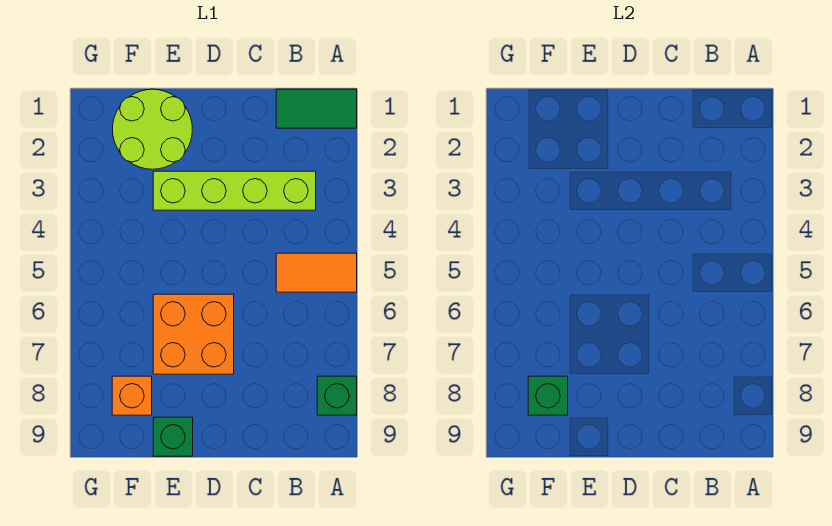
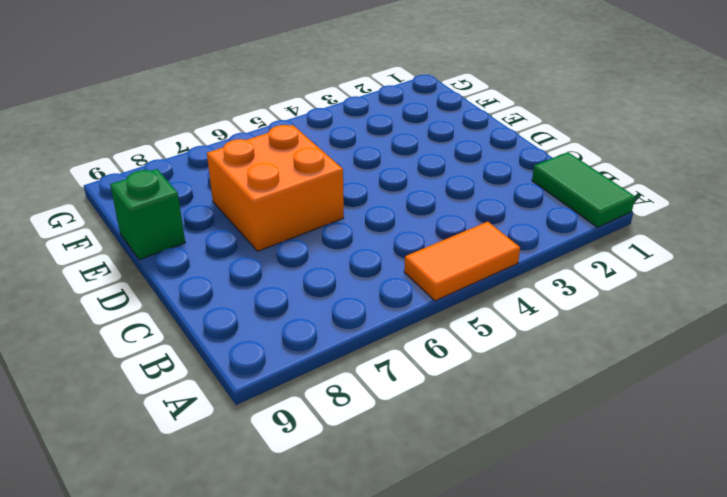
orange 1x2 tile [404,222,520,301] -> orange 1x2 tile turned to [276,253,357,292]
none -> green 1x1 brick [317,376,357,415]
none -> lime 1x4 brick [153,171,316,210]

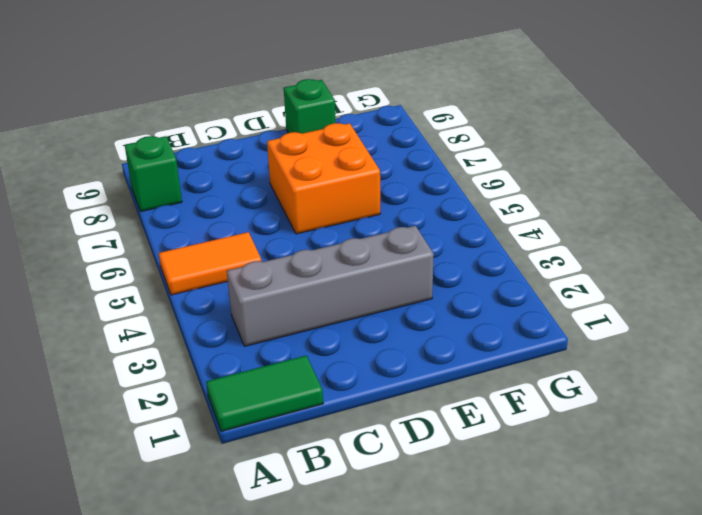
grey 1x4 brick [227,226,434,346] -> lime 1x4 brick [153,171,316,210]
none -> lime 2x2 round brick [112,89,192,169]
none -> orange 1x1 brick [112,376,152,415]

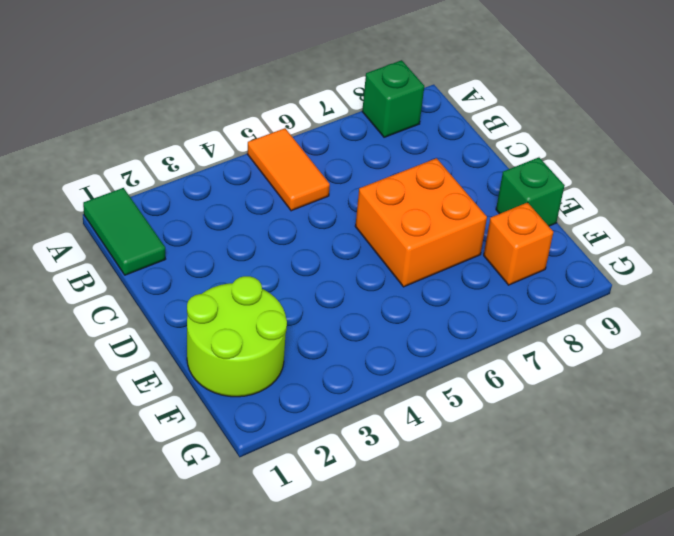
none -> lime 1x4 brick [153,171,316,210]
none -> green 1x1 brick [528,376,568,415]

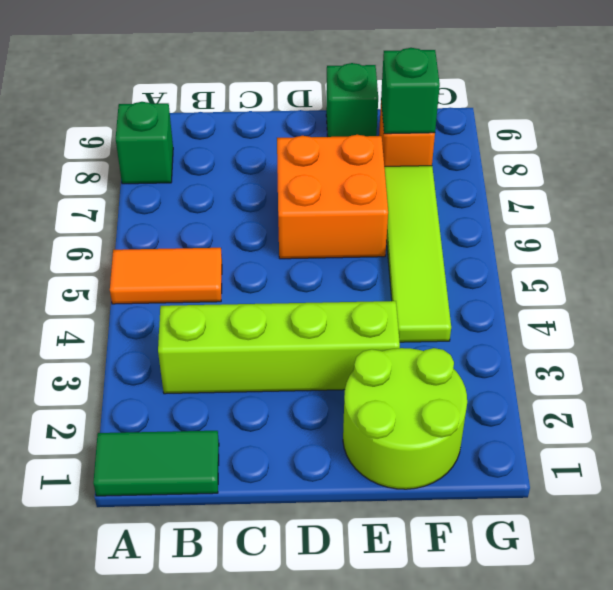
lime 1x4 tile [384,166,451,342] -> none

